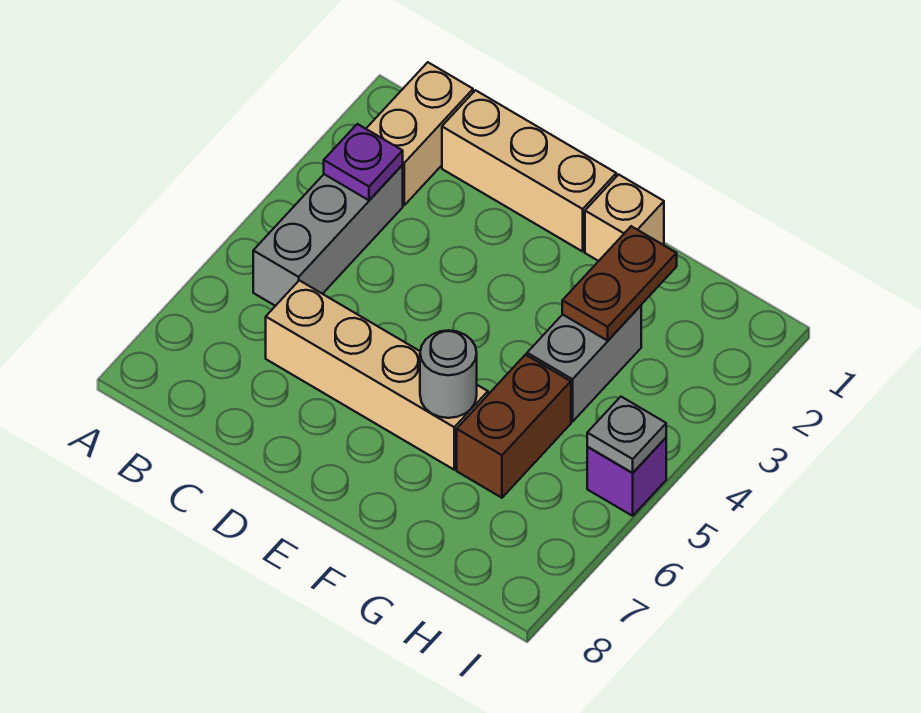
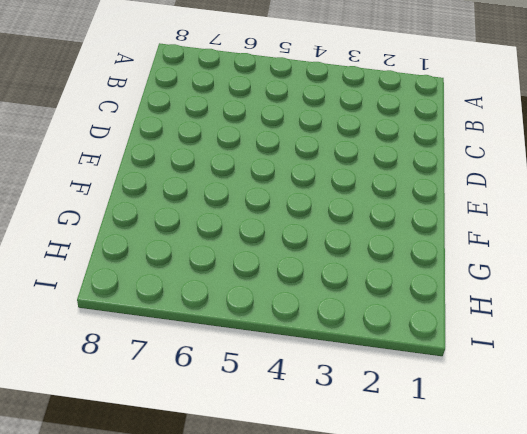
none -> tan 1x2 brick [366,62,473,205]
none -> grey 1x3 brick [253,165,403,306]
none -> tan 1x3 brick [442,90,616,251]

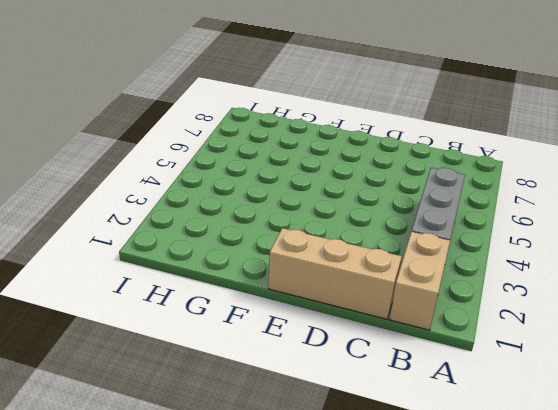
none -> tan 1x4 brick [266,280,488,470]
none -> tan 1x1 brick [585,174,664,261]
none -> grey 1x2 brick [527,306,641,422]

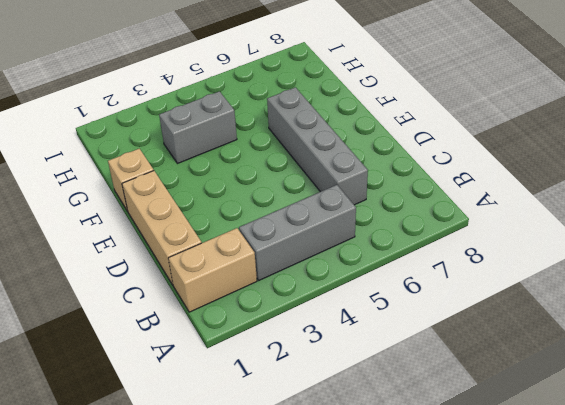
grey 1x4 brick [267,87,368,205] -> tan 1x4 brick [266,280,488,470]
none -> brown 1x2 brick [457,355,571,498]
none -> purple 1x1 brick [587,438,666,516]
none -> purple 1x1 plate [324,124,403,200]

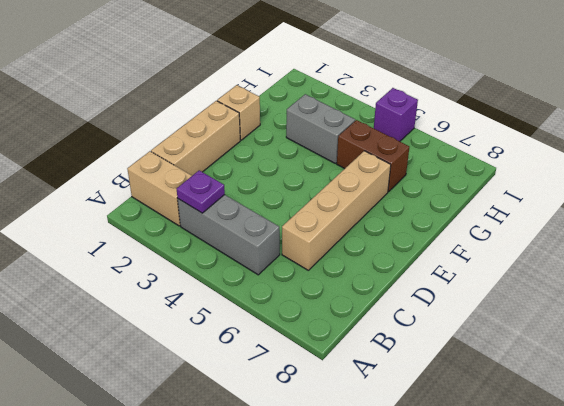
none -> grey 1x1 round brick [420,330,477,418]
none -> brown 1x2 plate [562,226,677,341]
none -> grey 1x1 plate [587,397,666,473]

